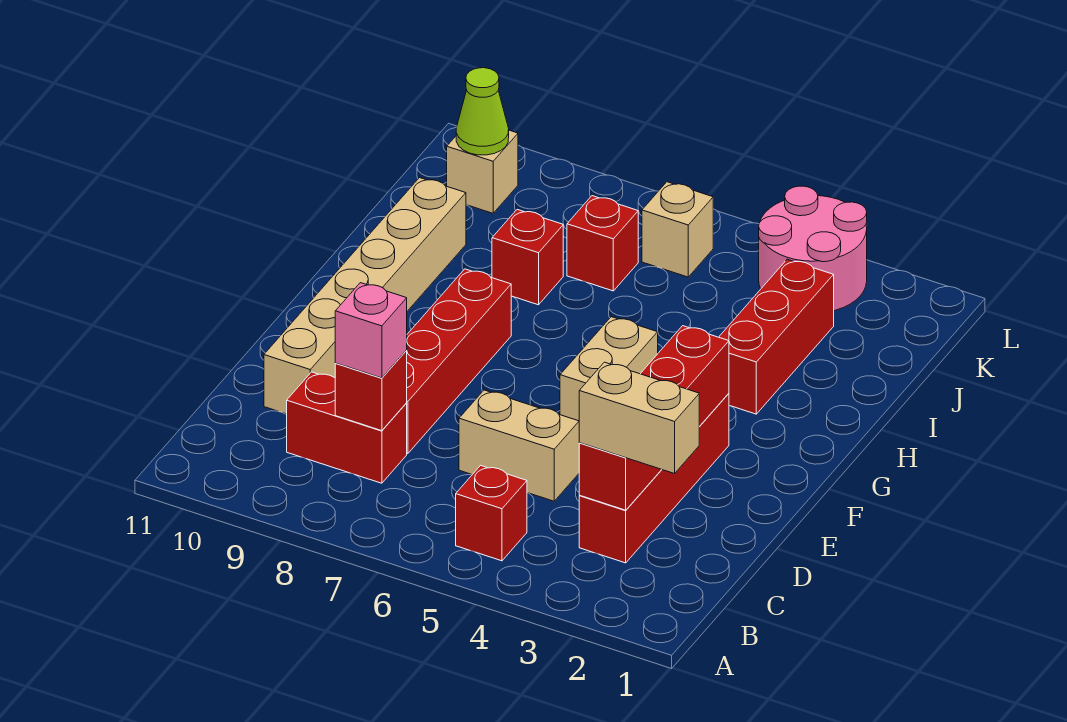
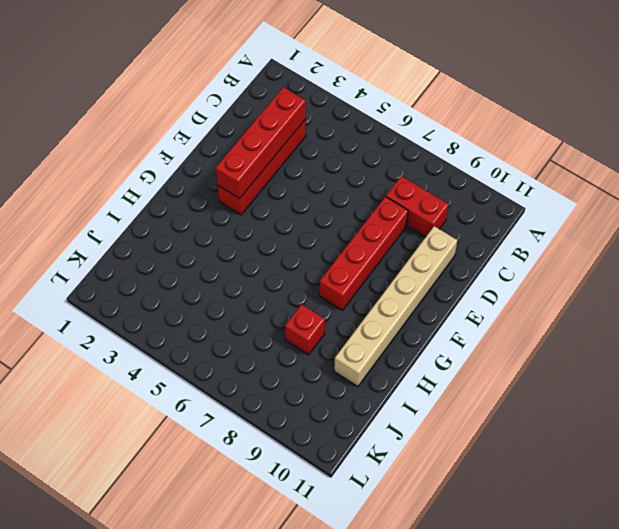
none -> red 1x1 brick [456,465,527,561]
none -> tan 1x2 brick [459,390,579,501]
none -> tan 1x2 brick [560,317,658,421]

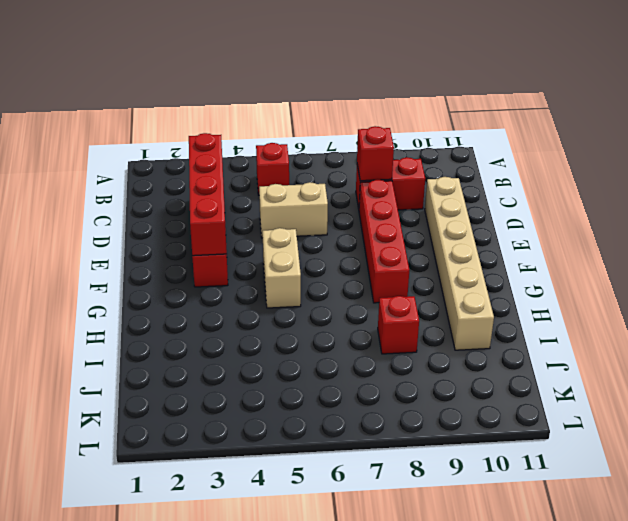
none -> red 1x3 brick [719,259,834,414]
none -> red 1x1 brick [567,196,638,291]
none -> pink 2x2 round brick [759,186,867,311]

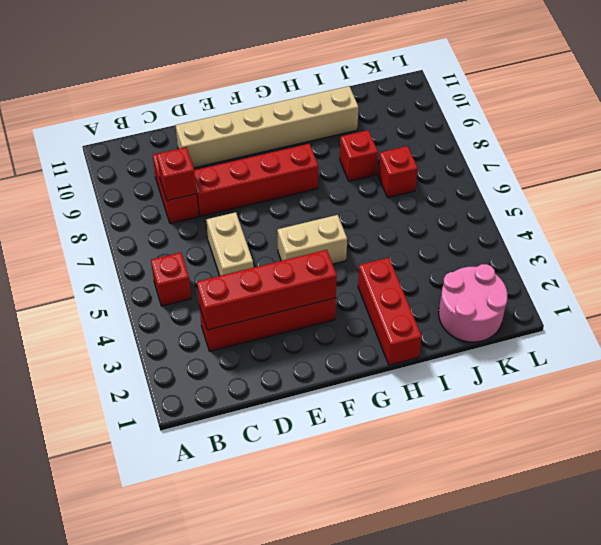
red 1x3 brick [358,258,422,365] -> red 1x3 brick turned to [719,259,834,414]
pink 2x2 round brick [439,264,507,342] -> pink 2x2 round brick moved to [759,186,867,311]
none -> tan 1x1 brick [642,182,713,277]
none -> tan 1x1 brick [447,130,518,213]
none -> lime 1x1 cone [456,68,509,155]

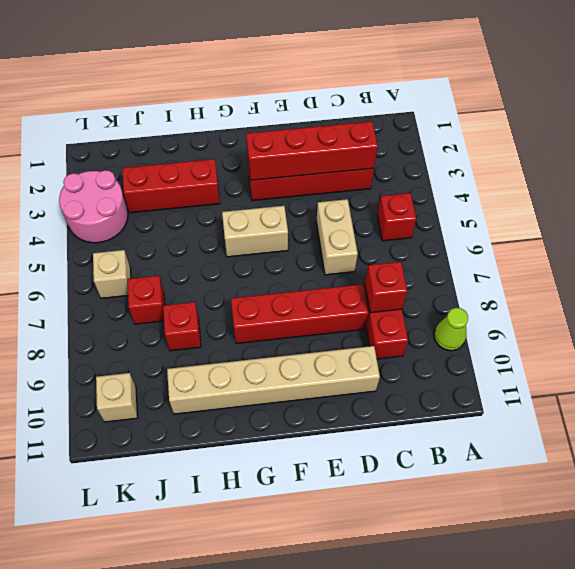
lime 1x1 cone [434,308,468,351] -> lime 1x1 cone moved to [456,68,509,155]
none -> tan 1x2 brick [579,362,699,474]
none -> pink 1x1 brick [335,283,407,378]

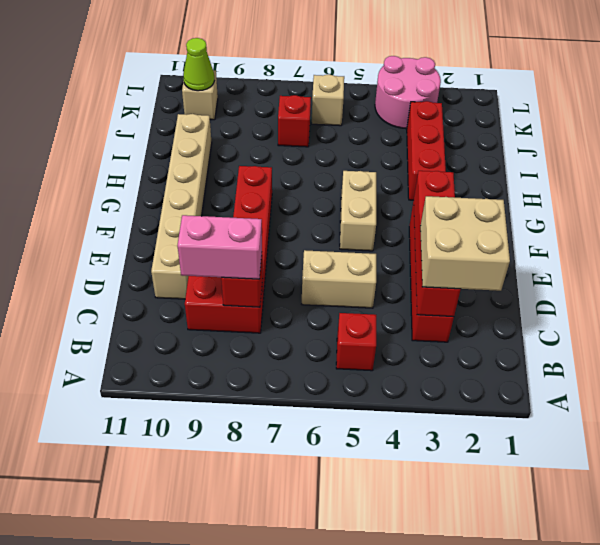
tan 2x2 brick [420,196,510,291] -> tan 1x2 brick [579,362,699,474]
pink 1x2 brick [177,215,262,279] -> pink 1x1 brick [335,283,407,378]
none -> red 1x1 brick [492,210,563,305]

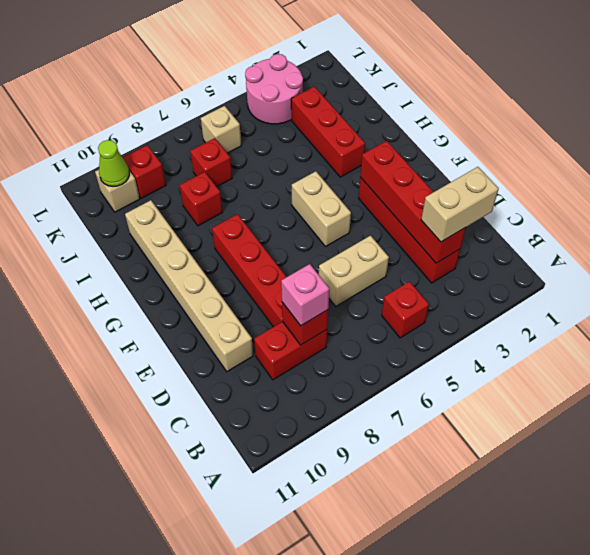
red 1x1 brick [123,145,166,198] -> none

